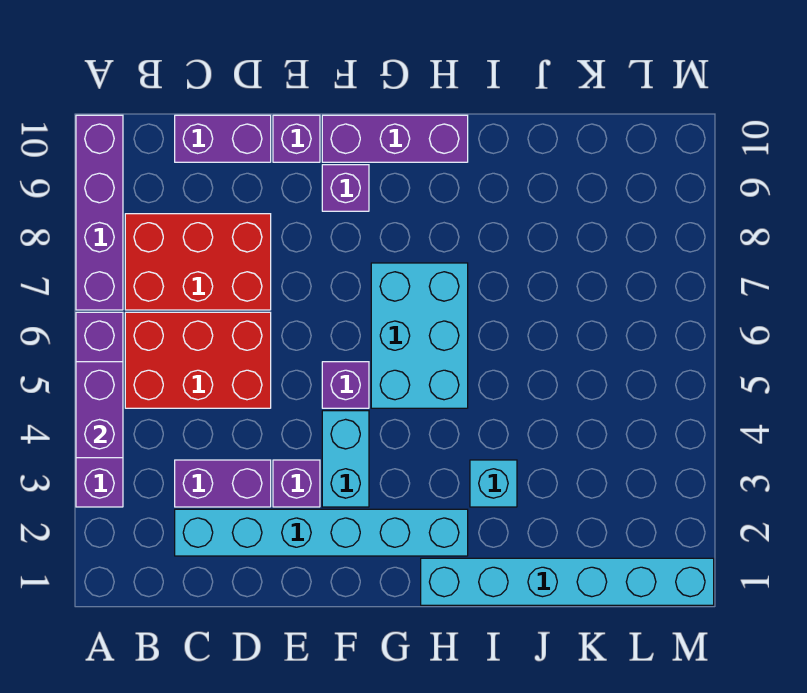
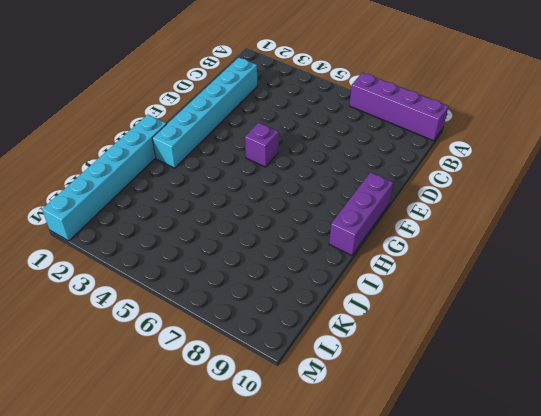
none -> purple 1x4 brick [76,312,123,507]
none -> red 2x3 brick [125,312,271,408]
none -> red 2x3 brick [125,214,271,310]

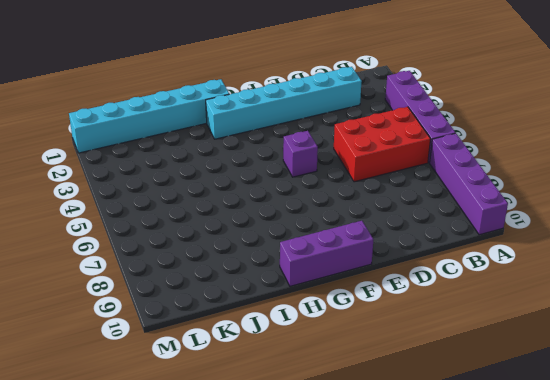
none -> red 2x3 brick [125,214,271,310]
none -> purple 1x2 brick [175,460,271,507]
none -> purple 1x2 brick [175,115,271,162]

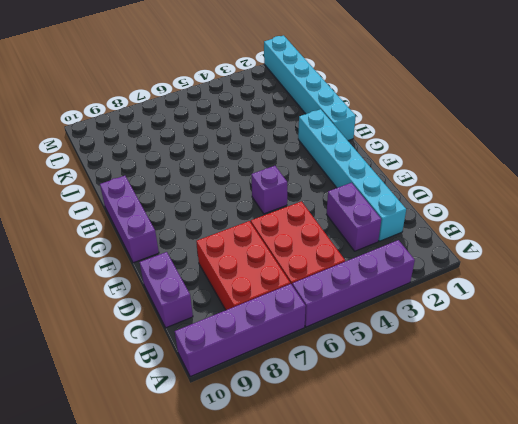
none -> purple 1x1 brick [273,460,320,507]
none -> purple 1x1 brick [273,115,320,162]
none -> cyan 1x2 brick [322,411,369,507]

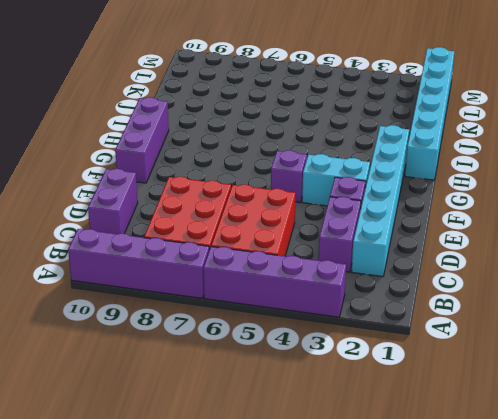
none -> purple 1x1 brick [273,115,320,162]
none -> purple 1x1 brick [322,165,369,211]
none -> cyan 2x3 brick [371,263,468,408]

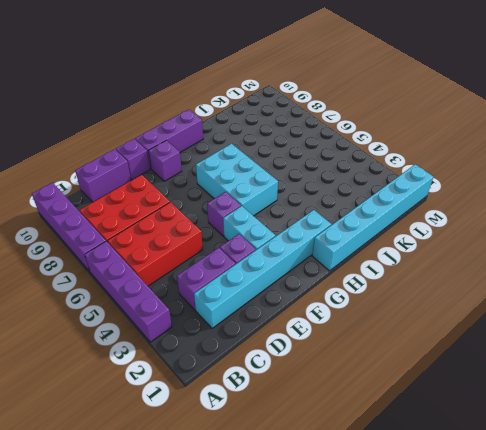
none -> cyan 1x1 brick [470,460,517,507]
none -> purple 1x2 brick [76,362,123,458]

